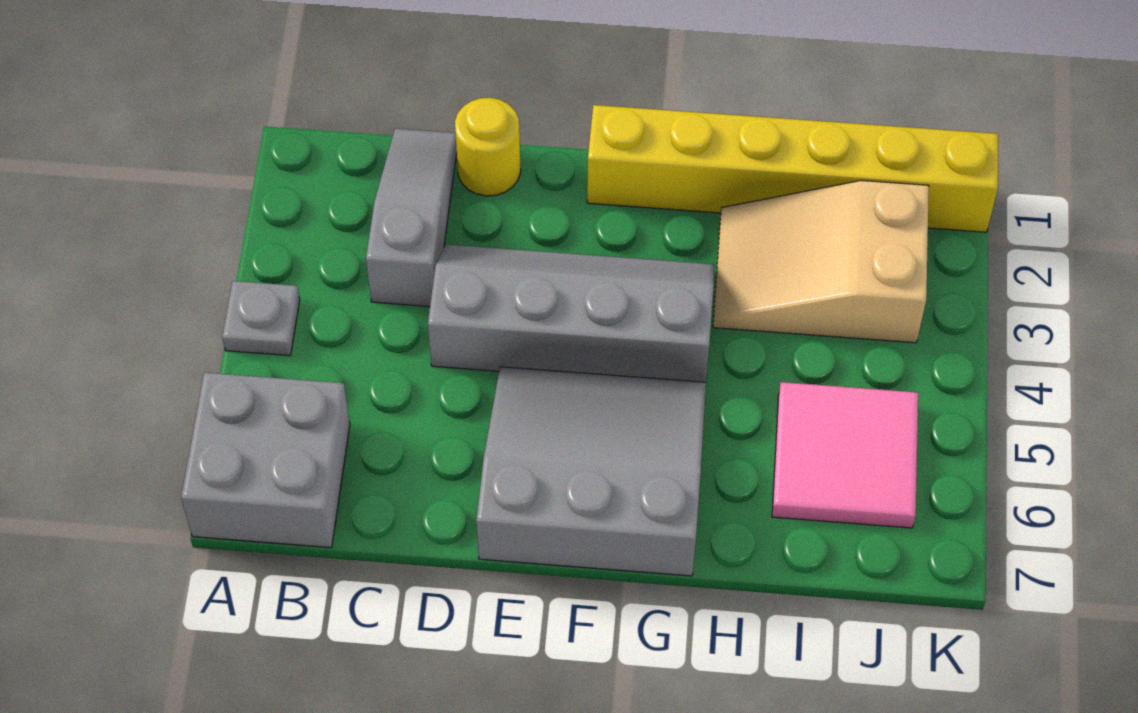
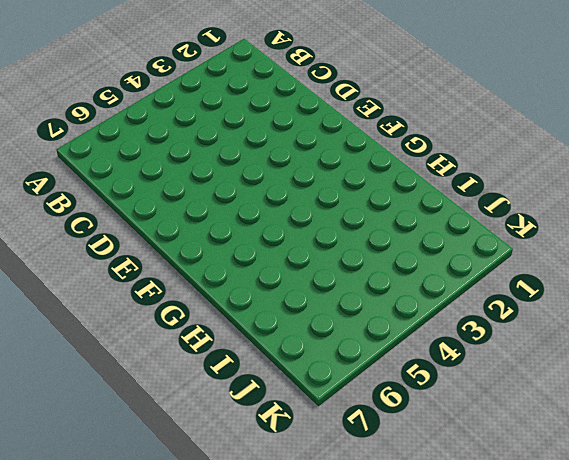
none -> grey 1x1 plate [222,281,300,356]
none -> grey 2x2 brick [181,373,350,548]

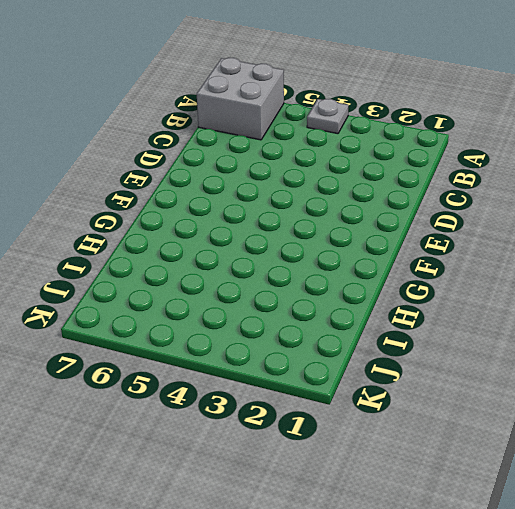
none -> grey 1x3 slope [366,129,457,307]
none -> yellow 1x1 round brick [455,98,521,196]

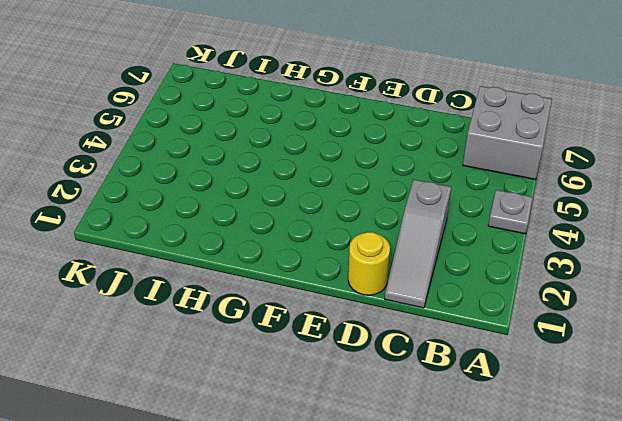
none -> grey 2x4 slope [428,244,714,382]
none -> grey 3x3 slope [476,367,706,576]

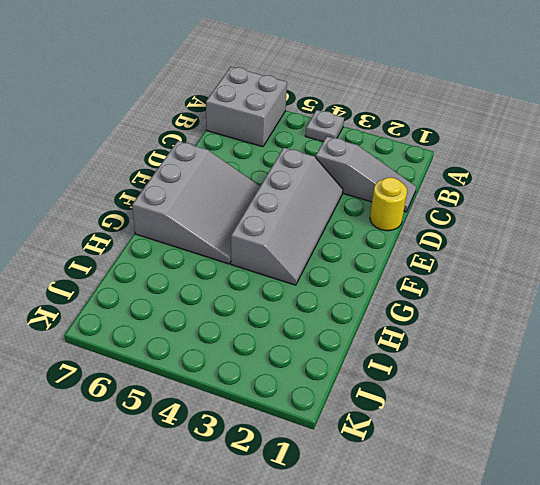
none -> yellow 1x6 brick [587,105,998,232]
none -> tan 2x3 slope [713,180,929,343]

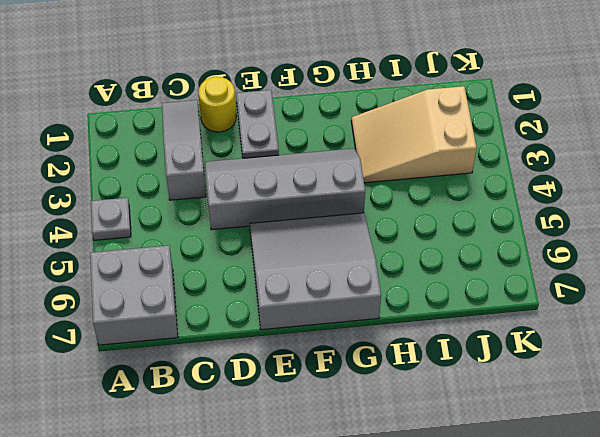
grey 1x2 plate [236,90,279,158] -> none
none -> yellow 1x6 brick [587,105,998,232]
none -> pink 2x2 tile [772,382,918,528]

